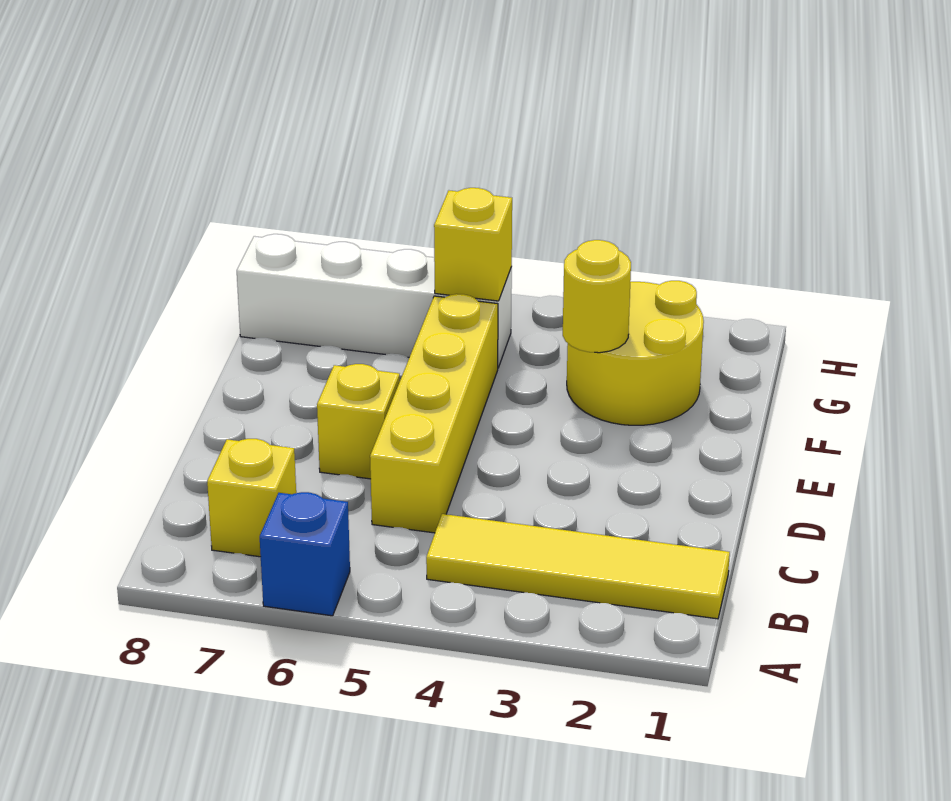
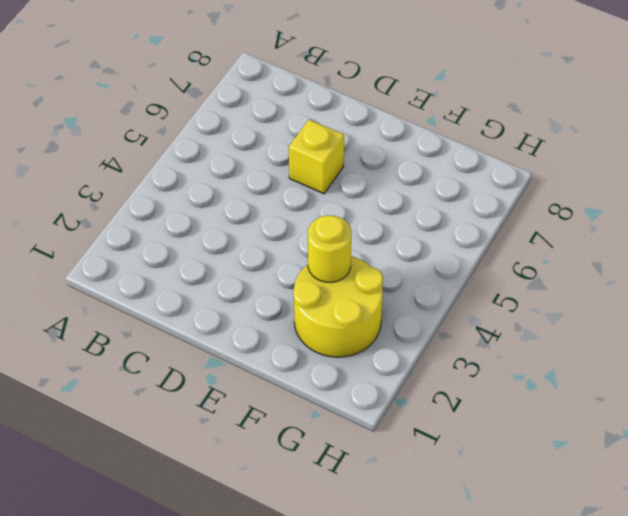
none -> blue 1x1 brick [260,492,350,616]
none -> yellow 1x4 tile [426,514,730,619]

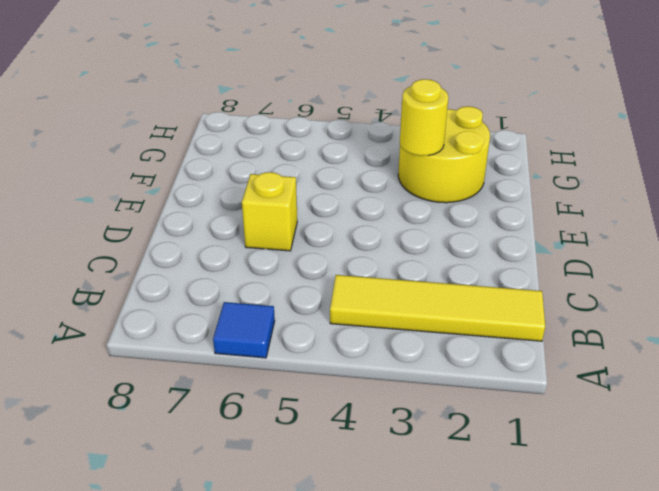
blue 1x1 tile [213,302,275,358] -> blue 1x1 brick [260,492,350,616]
none -> yellow 1x1 brick [207,439,296,557]
none -> yellow 1x4 brick [370,294,498,533]

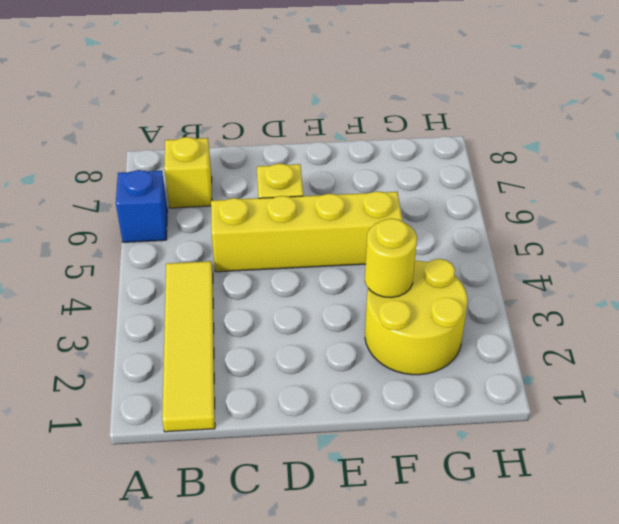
none -> white 1x4 brick [237,234,512,368]
none -> yellow 1x1 brick [434,188,512,301]

